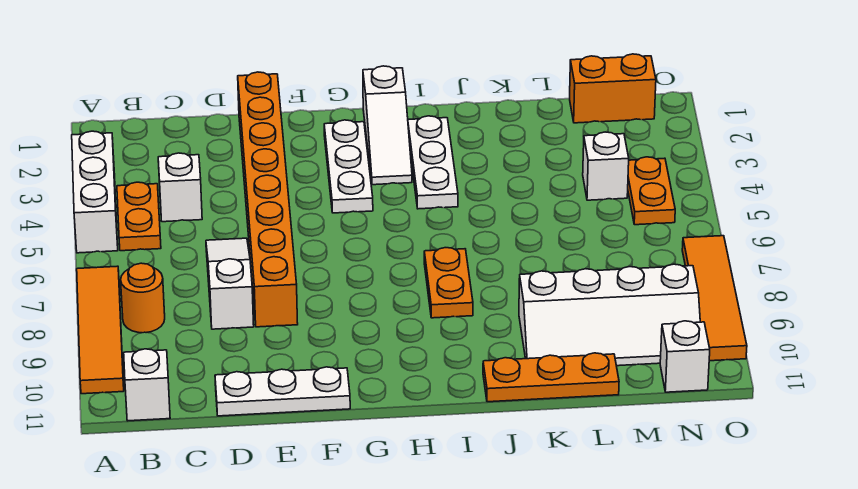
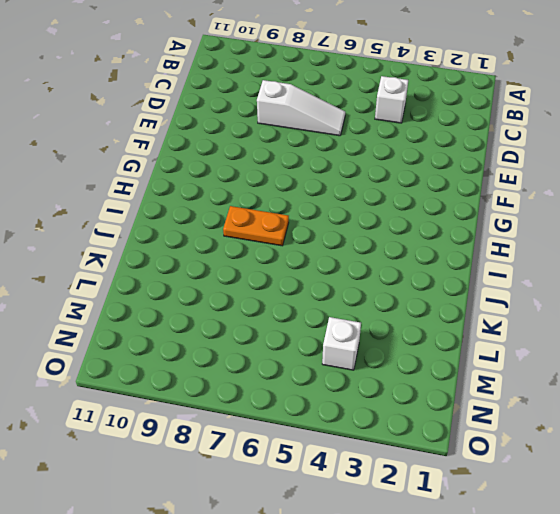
none -> white 1x3 brick [72,131,118,253]
none -> orange 1x4 tile [77,266,124,394]
none -> orange 1x2 plate [117,182,161,251]

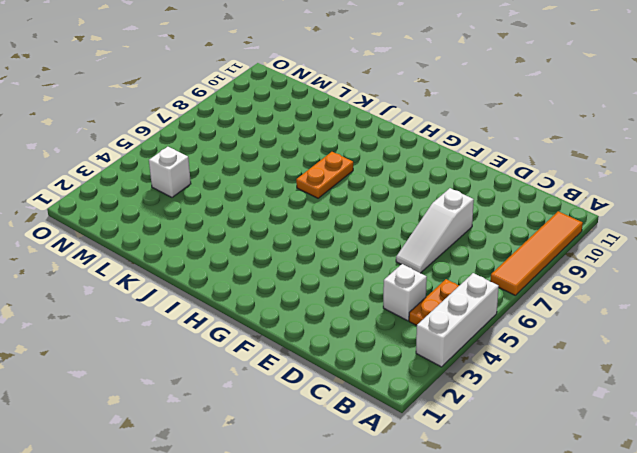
none -> orange 1x1 round brick [121,263,165,333]
none -> white 1x1 brick [124,349,170,421]
none -> white 1x3 plate [215,367,350,416]

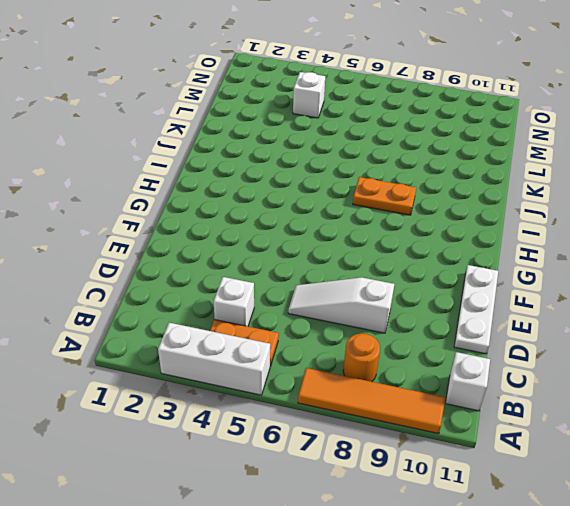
none -> orange 1x8 brick [238,72,298,327]
none -> white 1x3 plate [324,120,373,213]
none -> white 1x3 slope [363,66,412,185]

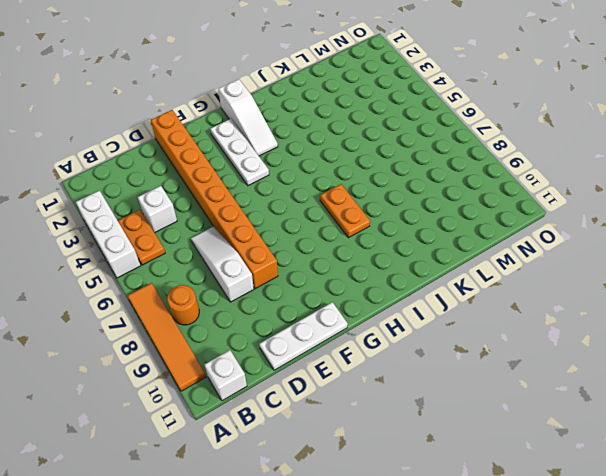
none -> white 1x3 plate [408,116,458,209]
none -> orange 1x3 plate [483,353,619,402]
none -> white 2x4 slope [519,264,700,366]

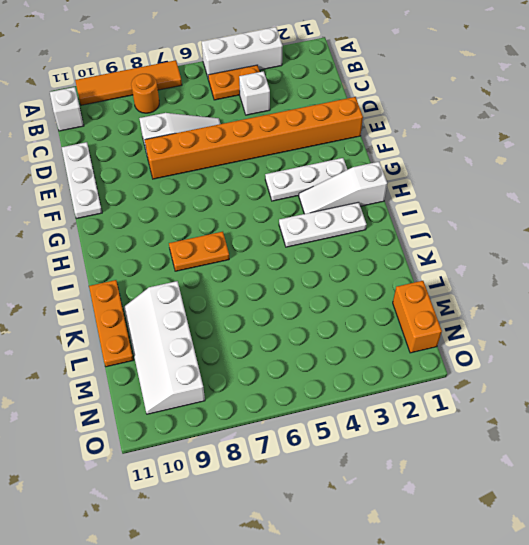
none -> white 1x1 brick [583,132,629,200]
none -> orange 1x2 plate [628,157,675,225]
none -> white 1x1 brick [660,321,710,392]

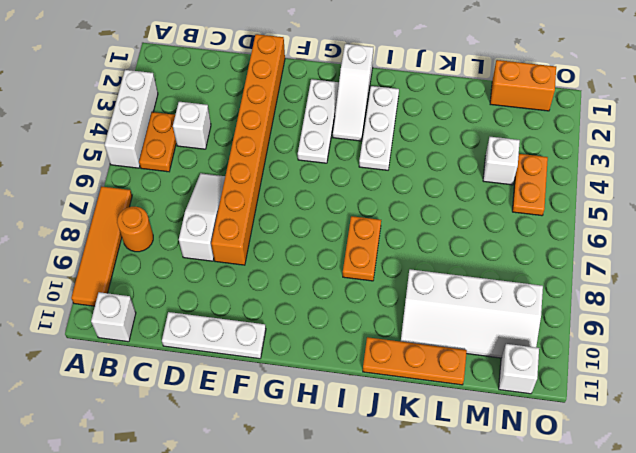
none -> orange 1x4 tile [682,236,747,361]

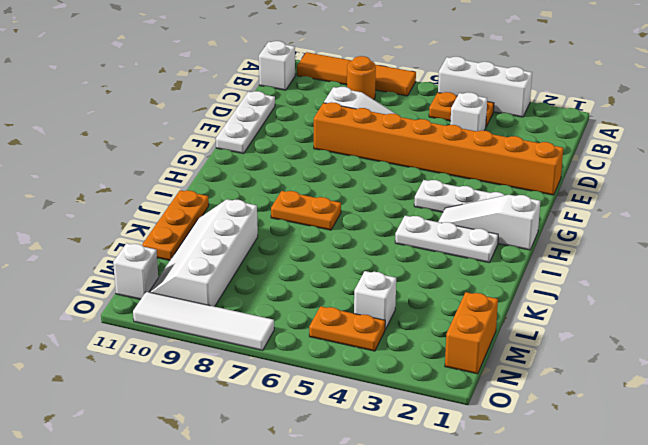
white 1x4 tile [133,292,274,350] -> orange 1x4 tile [682,236,747,361]

